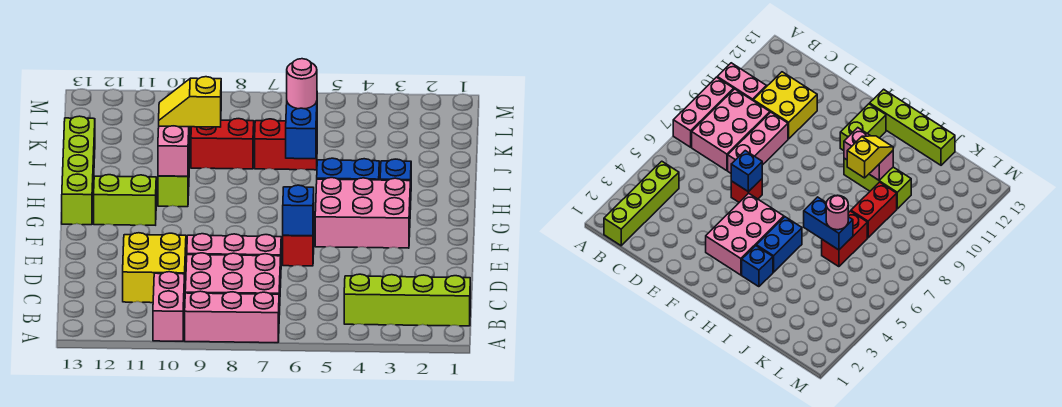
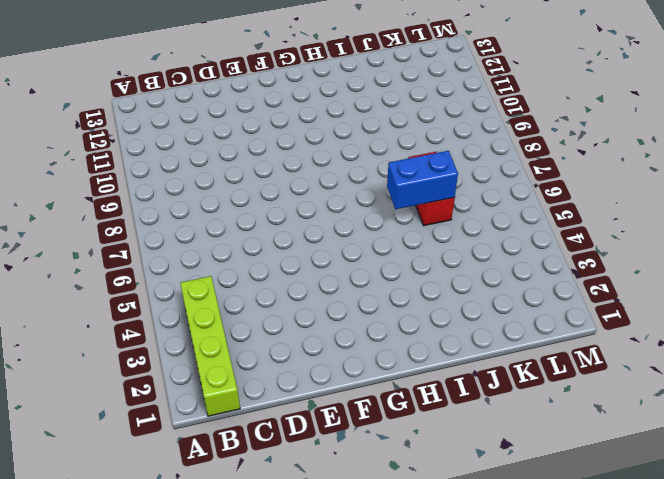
none -> pink 1x3 brick [185,291,279,343]
none -> pink 1x2 brick [153,272,185,341]
none -> pink 2x3 brick [185,253,281,315]

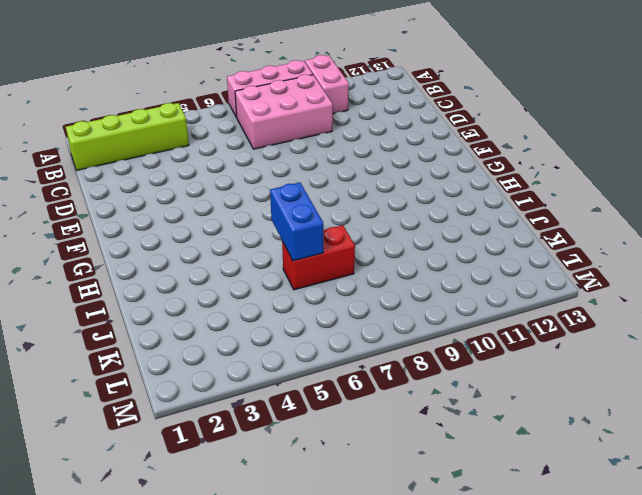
none -> yellow 2x2 brick [123,233,186,303]
none -> pink 1x3 brick [187,234,281,256]
none -> red 1x1 brick [283,225,314,266]

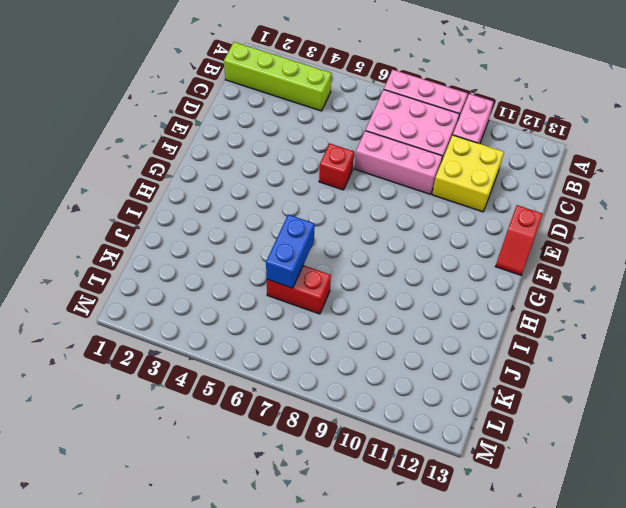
red 1x2 slope [495,205,543,275] -> none
none -> pink 2x3 brick [315,178,410,248]
none -> lime 1x2 brick [94,175,156,225]
none -> lime 1x4 brick [62,116,95,225]

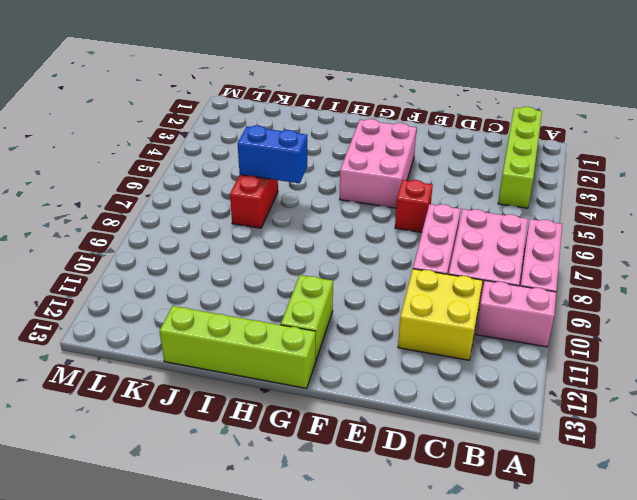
none -> blue 1x1 brick [380,159,411,209]
none -> blue 1x2 brick [317,158,379,180]
none -> lime 1x3 brick [158,127,190,207]

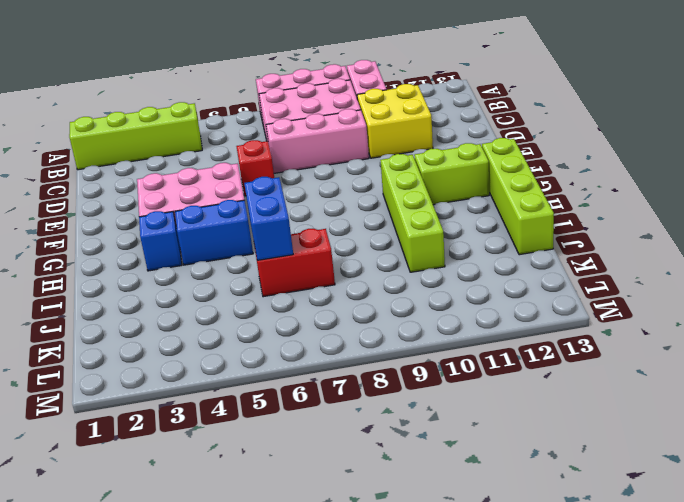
lime 1x4 brick [380,154,445,272] -> lime 1x3 brick [158,127,190,207]
none -> red 1x2 brick [191,119,254,169]
none -> blue 1x1 brick [283,185,314,236]
none -> pink 1x2 brick [158,126,189,176]

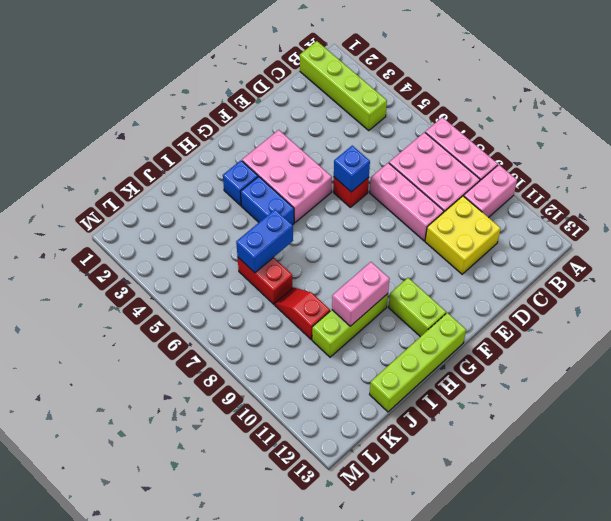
red 1x2 slope [275,287,330,339] -> red 1x2 brick [191,119,254,169]
none -> yellow 1x2 slope [159,77,221,127]
none -> pink 1x1 round brick [287,59,317,109]

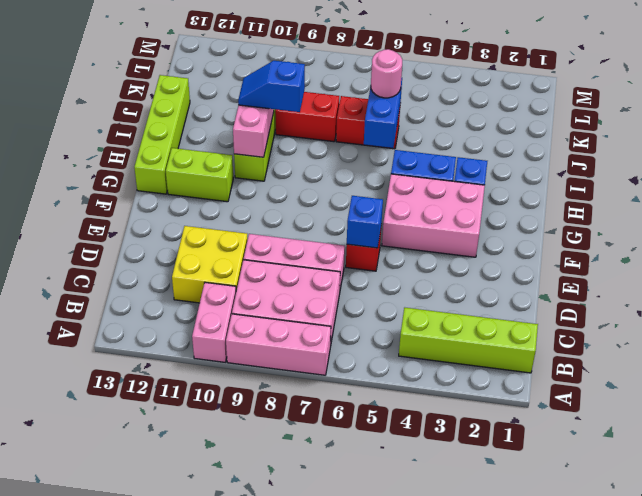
blue 1x2 slope [238,61,305,112] -> yellow 1x2 slope [159,77,221,127]

